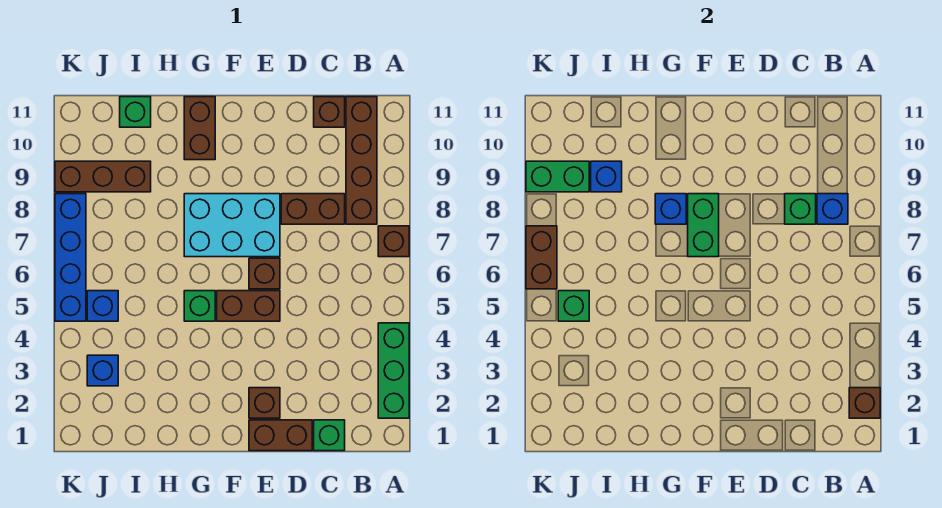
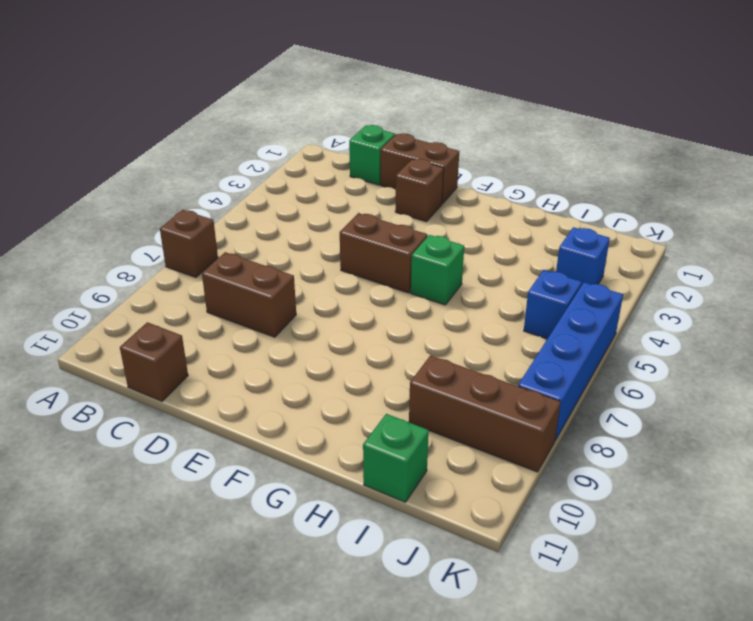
none -> green 1x3 brick [378,323,409,418]
none -> brown 1x4 brick [346,97,377,224]
none -> brown 1x1 brick [249,258,280,289]

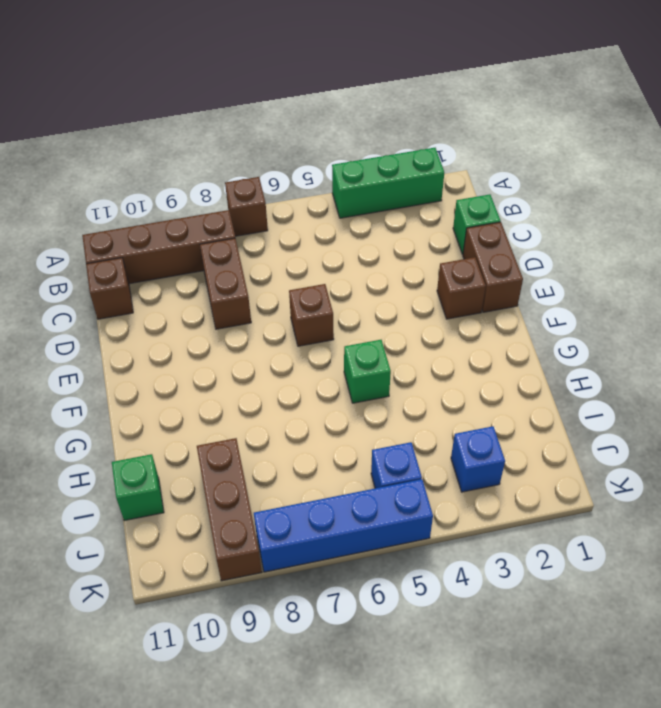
none -> brown 1x2 brick [217,291,280,321]
none -> cyan 2x3 brick [184,194,280,257]
none -> brown 1x2 brick [184,97,215,160]

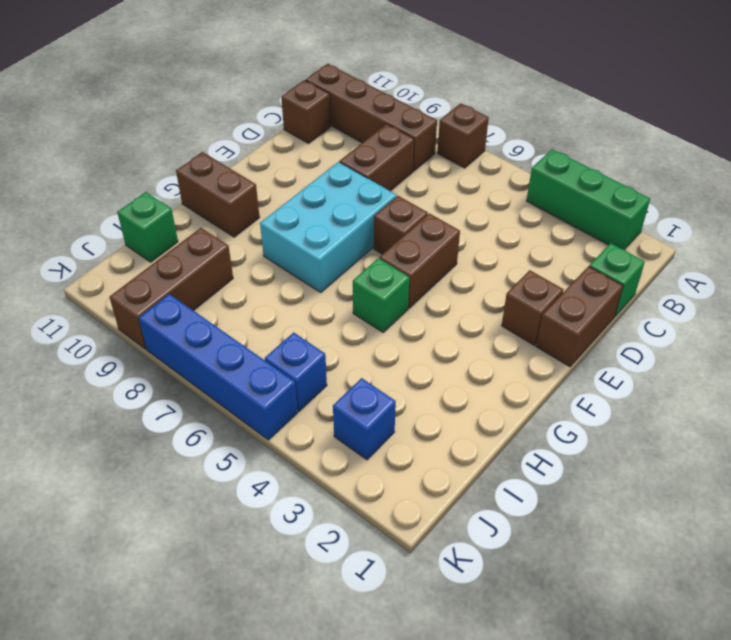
none -> brown 1x1 brick [849,388,880,418]
none -> blue 1x1 brick [817,194,848,224]
none -> green 1x1 brick [785,194,816,224]

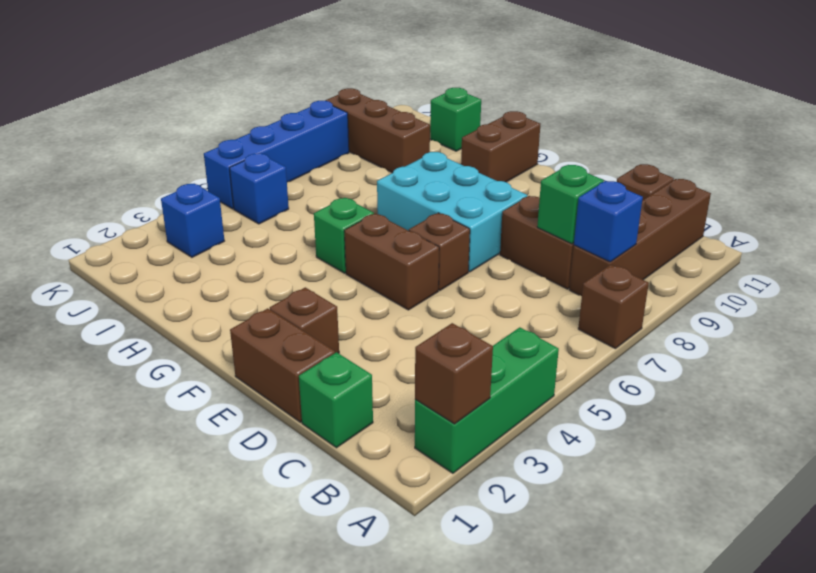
none -> green 1x2 brick [688,194,719,257]
none -> blue 1x1 brick [655,194,686,224]
none -> blue 1x1 brick [591,161,622,192]

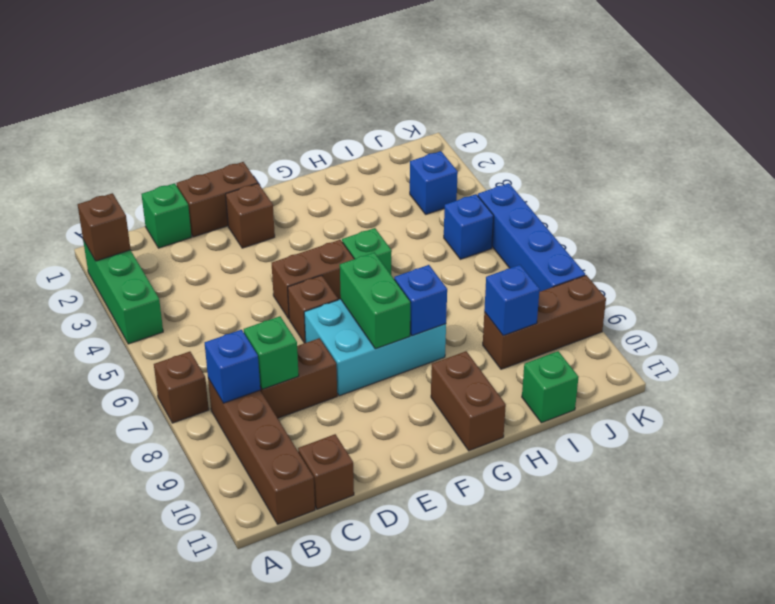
none -> green 1x1 brick [558,291,589,321]
none -> green 1x2 brick [526,161,589,192]
none -> brown 1x2 brick [526,226,557,289]

